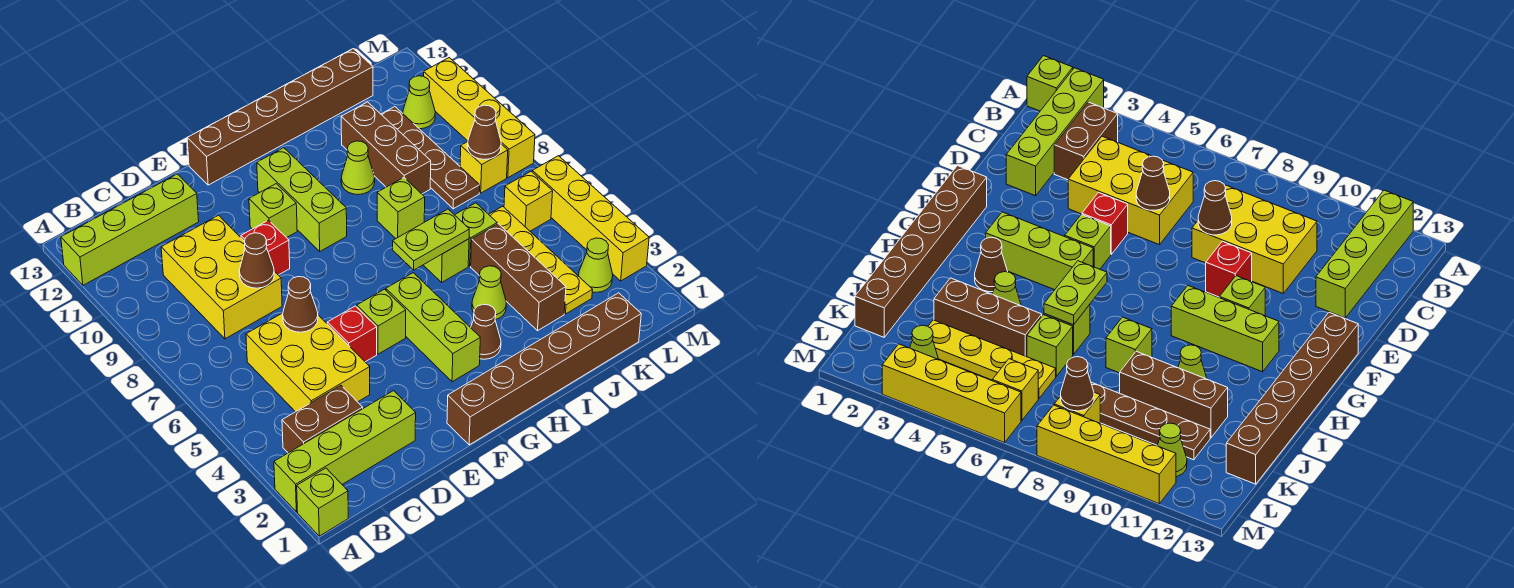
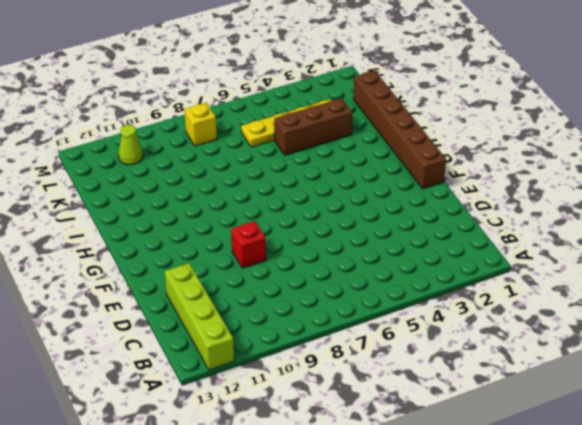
none -> lime 1x1 brick [297,468,348,536]
none -> lime 1x4 brick [274,391,416,512]
none -> brown 1x2 brick [282,385,363,453]
none -> yellow 2x3 brick [246,313,370,412]

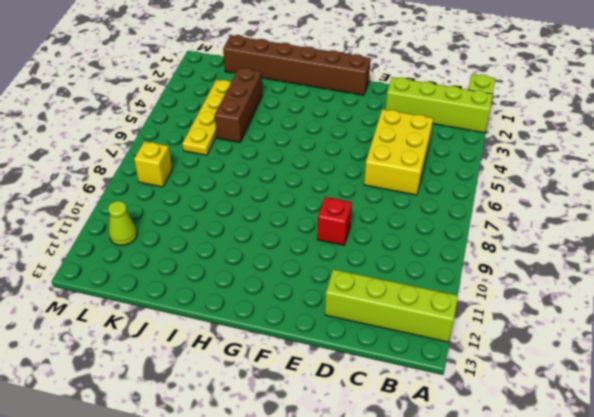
none -> brown 1x2 brick [282,385,363,453]
none -> yellow 2x3 brick [161,215,282,339]
none -> red 1x1 brick [327,306,377,362]
none -> lime 1x1 brick [357,289,406,354]

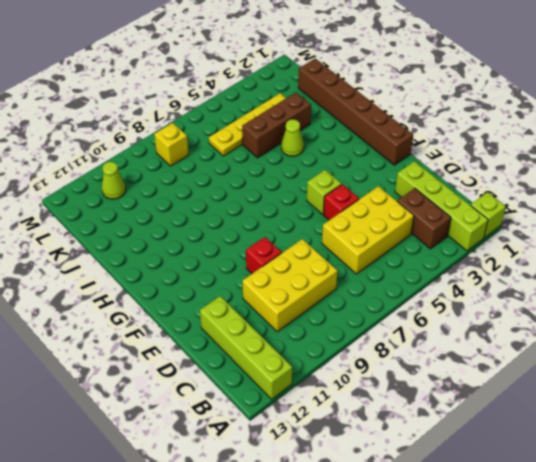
none -> lime 1x1 brick [249,184,297,238]
none -> brown 1x6 brick [187,49,373,185]
none -> lime 1x3 brick [386,273,480,382]
none -> lime 1x3 brick [257,148,347,251]

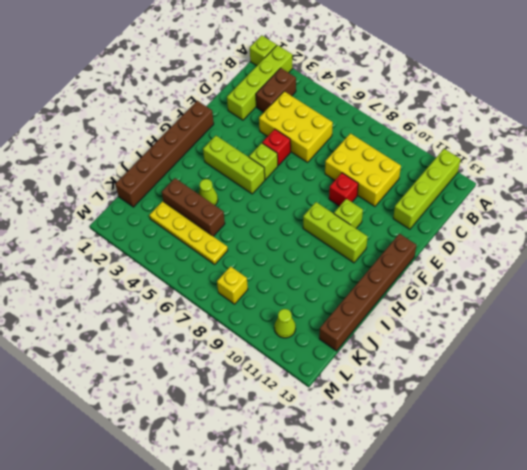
none -> brown 1x1 cone [471,304,501,359]
none -> lime 1x1 brick [424,239,469,282]
none -> lime 1x1 brick [377,178,425,238]
none -> lime 1x1 cone [341,141,375,195]

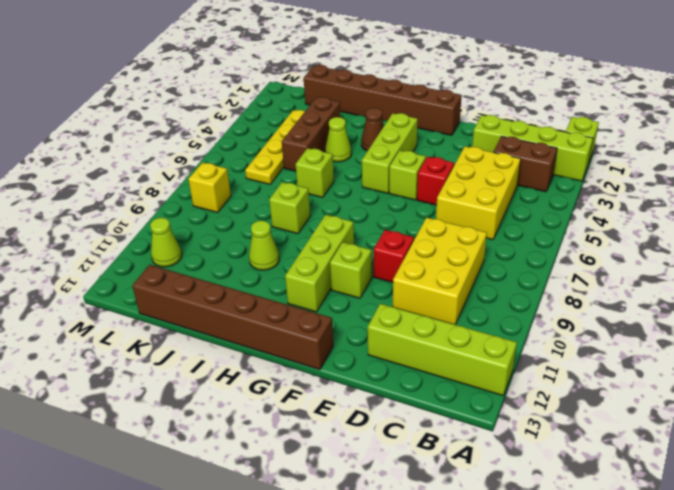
none -> lime 1x1 brick [455,203,497,266]
none -> brown 1x3 brick [341,102,431,194]
none -> brown 1x4 plate [381,107,480,209]
none -> lime 1x1 cone [579,238,613,292]

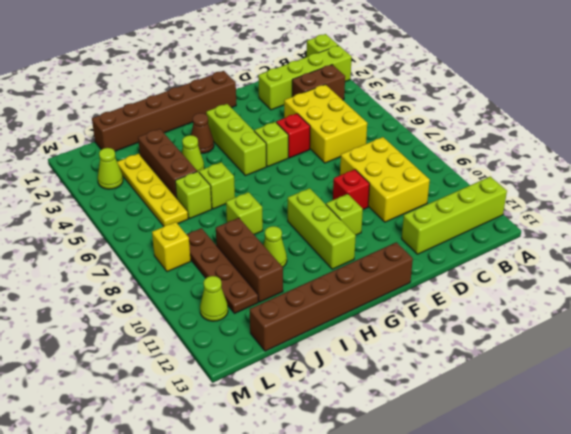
none -> yellow 1x1 brick [504,171,553,231]
none -> yellow 1x4 brick [532,156,649,281]
none -> yellow 1x4 brick [424,58,535,178]
none -> brown 1x1 cone [283,277,318,332]

